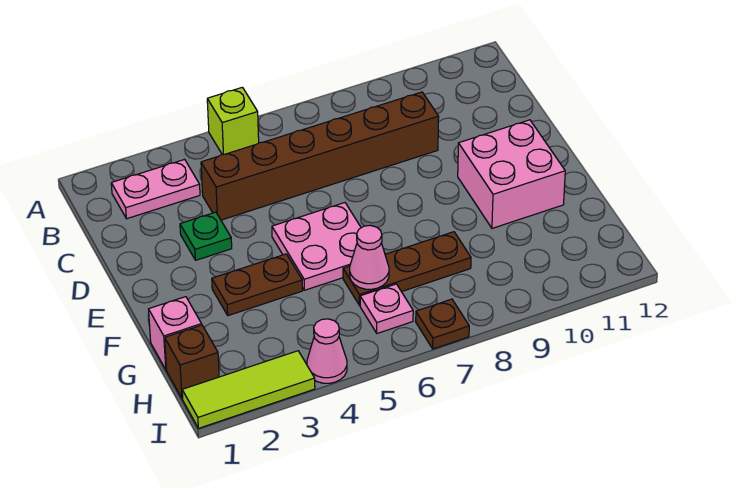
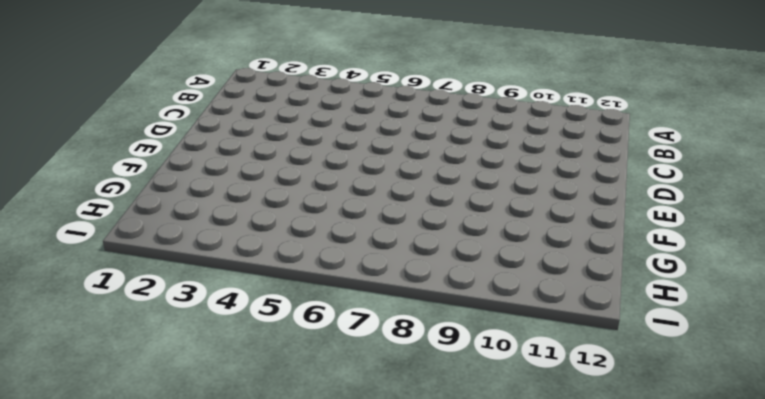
none -> lime 1x1 brick [207,87,259,155]
none -> pink 1x2 plate [111,159,200,219]
none -> brown 1x6 brick [201,92,439,220]

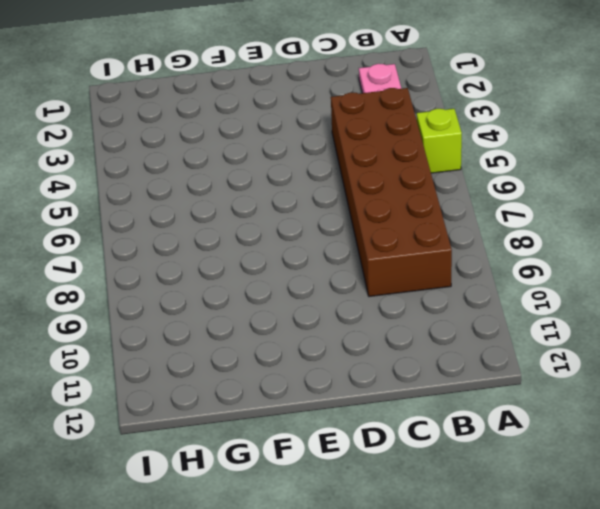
brown 2x6 brick [331,88,452,297] -> brown 1x6 brick [201,92,439,220]
none -> green 1x1 plate [180,212,232,260]
none -> pink 2x2 plate [272,203,361,290]
none -> pink 2x2 brick [458,120,565,228]

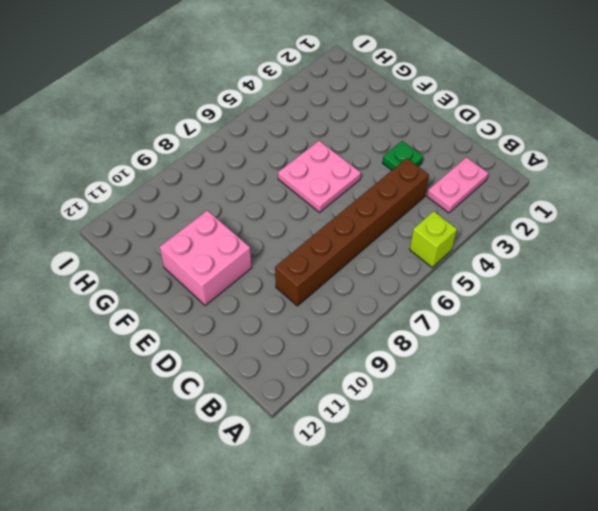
none -> brown 1x2 plate [212,254,303,316]
none -> pink 1x1 brick [149,297,202,370]
none -> brown 1x3 plate [343,232,471,305]

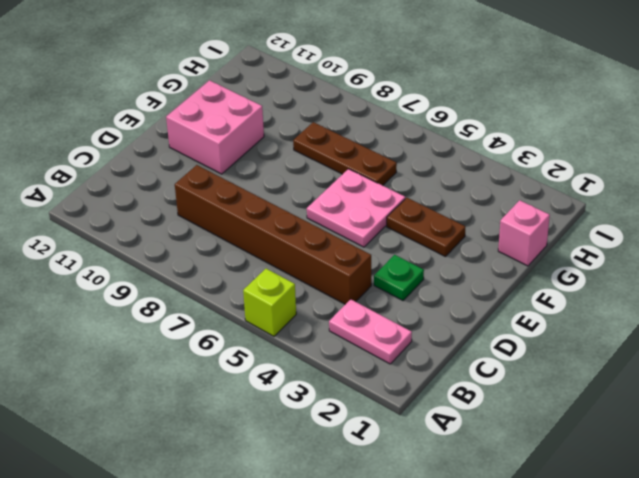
none -> brown 1x1 brick [165,325,219,399]
none -> pink 1x1 plate [360,284,413,333]
none -> lime 1x3 tile [182,351,315,428]

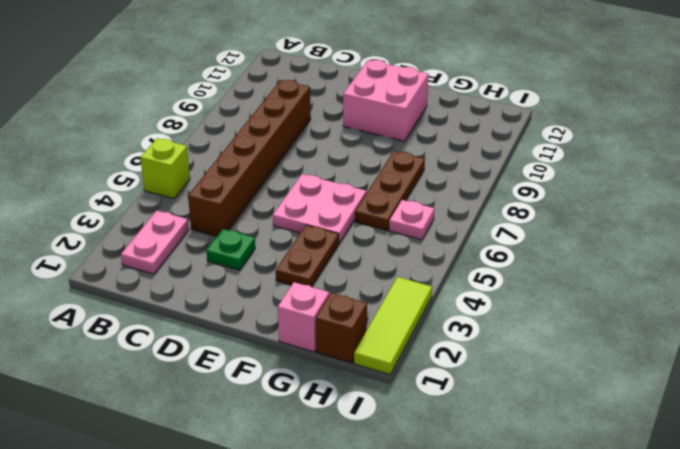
none -> pink 1x1 cone [307,319,347,383]
none -> brown 1x1 plate [416,299,469,349]
none -> pink 1x1 cone [350,225,389,289]

